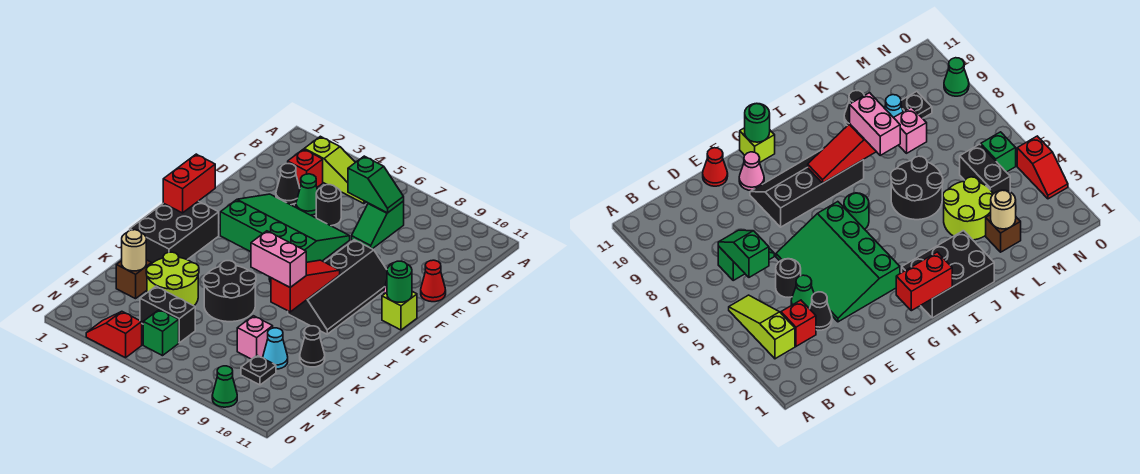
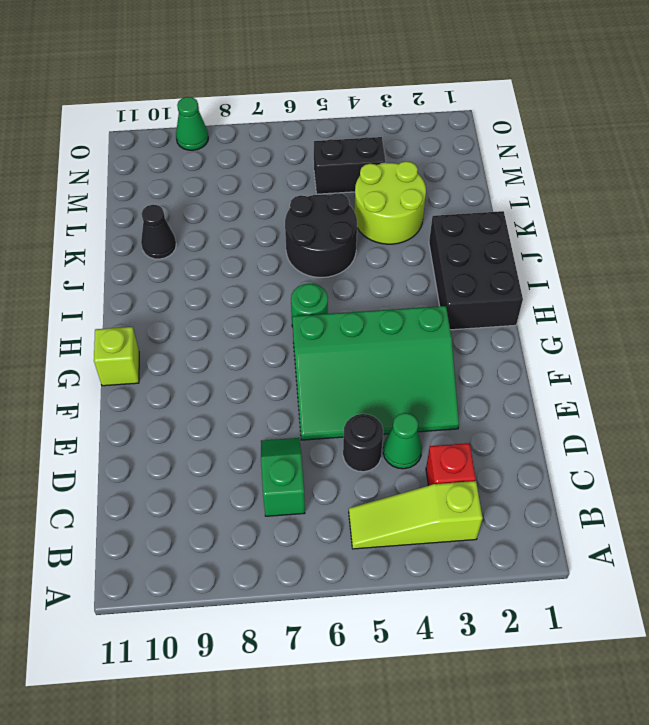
none -> black 1x1 cone [276,164,300,205]
none -> red 1x1 cone [421,260,446,302]
none -> black 2x4 slope [288,240,387,334]
none -> pink 1x1 cone [739,152,764,191]

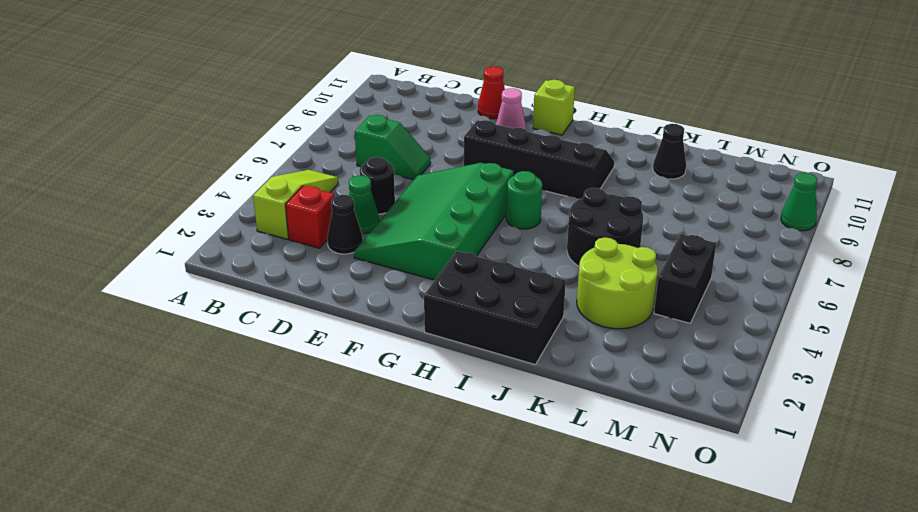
none -> brown 1x1 brick [116,260,152,299]
none -> pink 1x1 brick [237,316,273,359]
none -> cyan 1x1 cone [263,328,288,369]
none -> black 1x1 plate [241,355,276,385]

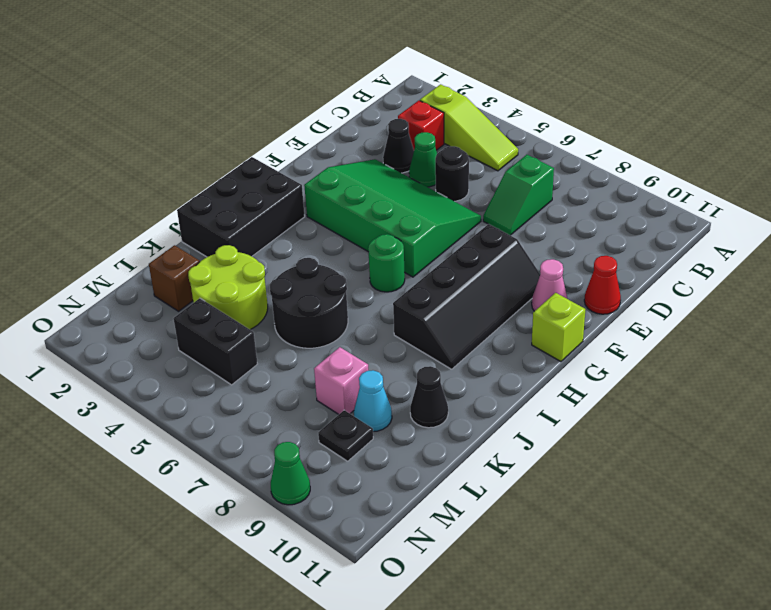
none -> green 1x1 brick [143,310,179,356]
none -> red 1x2 slope [86,311,142,358]
none -> green 1x2 slope [348,156,404,213]
none -> red 1x2 brick [163,154,215,213]

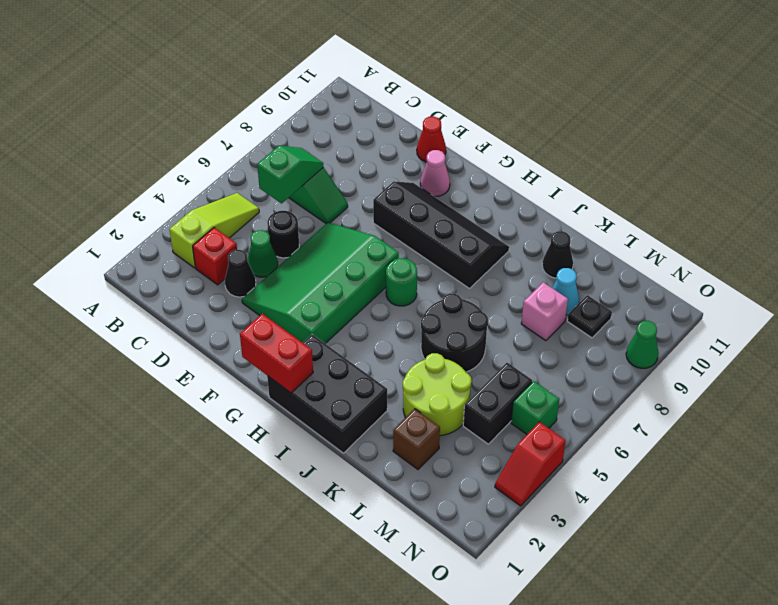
none -> lime 1x1 brick [382,291,417,330]
none -> green 1x1 round brick [387,261,412,302]
none -> red 1x3 slope [271,260,340,312]
none -> tan 1x1 round brick [122,230,146,271]

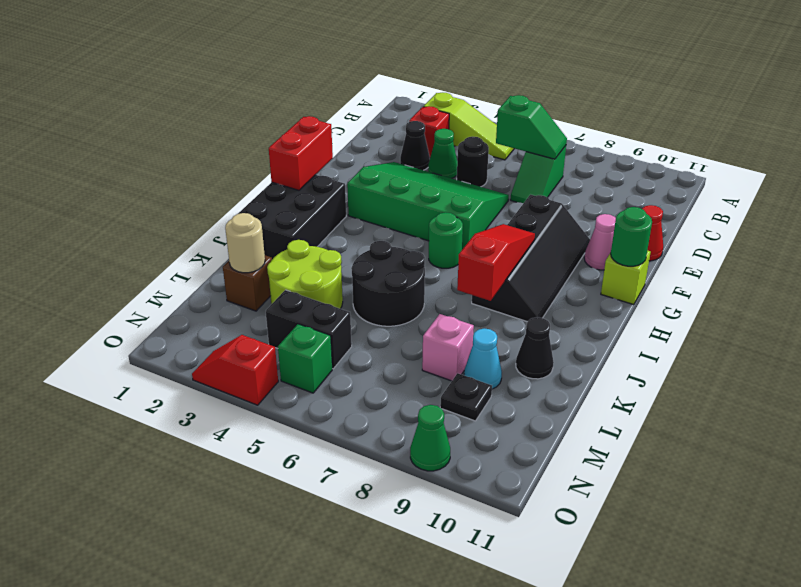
none -> pink 1x2 brick [251,231,306,287]

